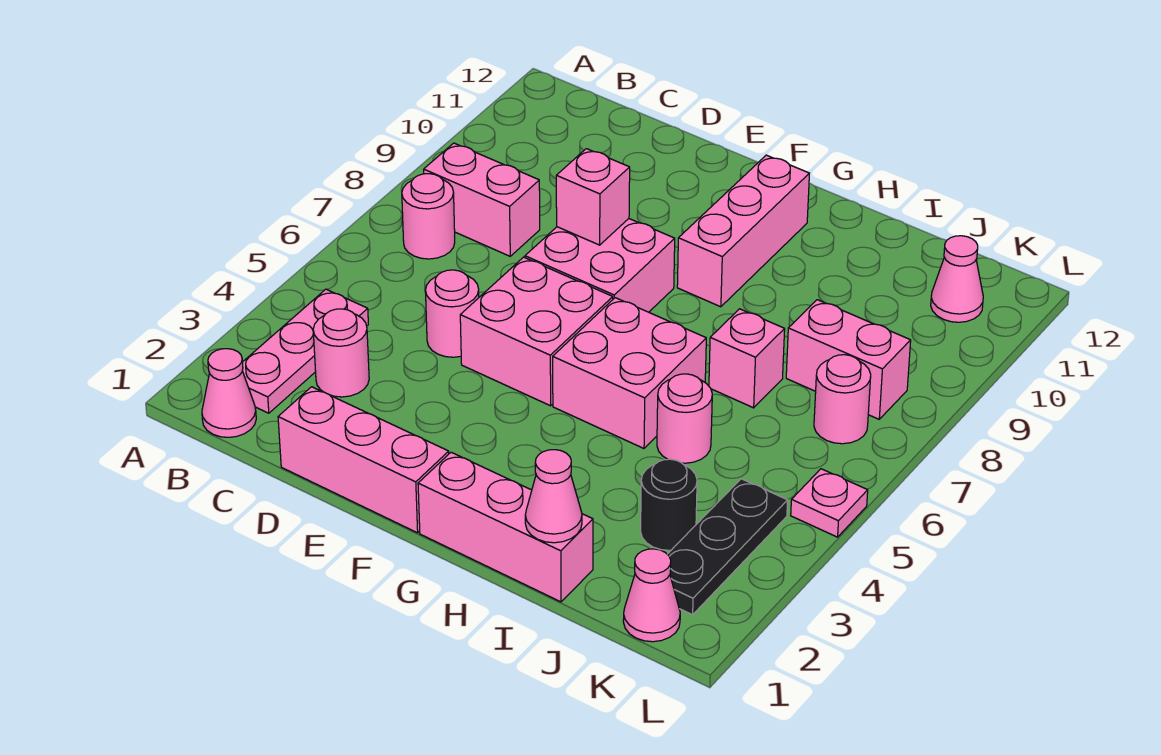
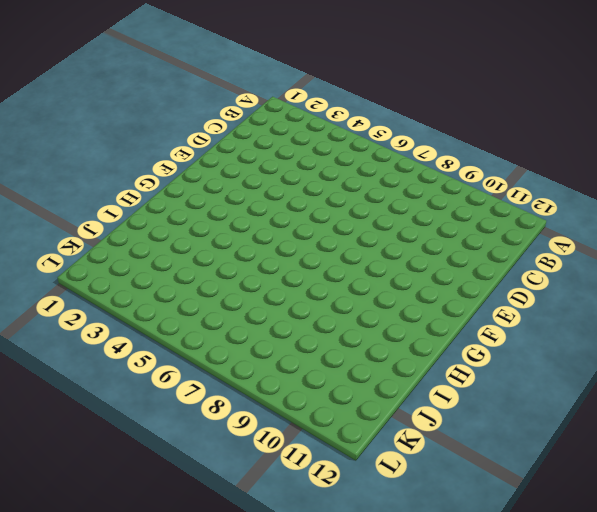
none -> pink 1x1 cone [202,349,256,437]
none -> pink 1x3 plate [242,289,368,413]
none -> pink 1x1 round brick [402,174,455,259]

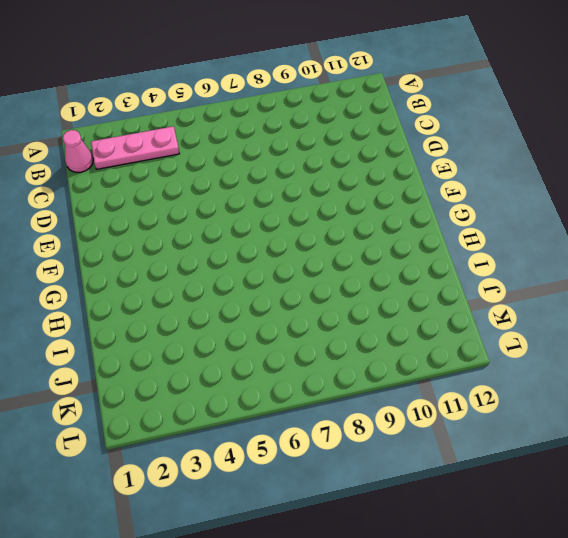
none -> pink 1x1 round brick [402,174,455,259]
none -> pink 1x2 brick [424,143,540,256]
none -> pink 1x1 round brick [313,309,369,397]

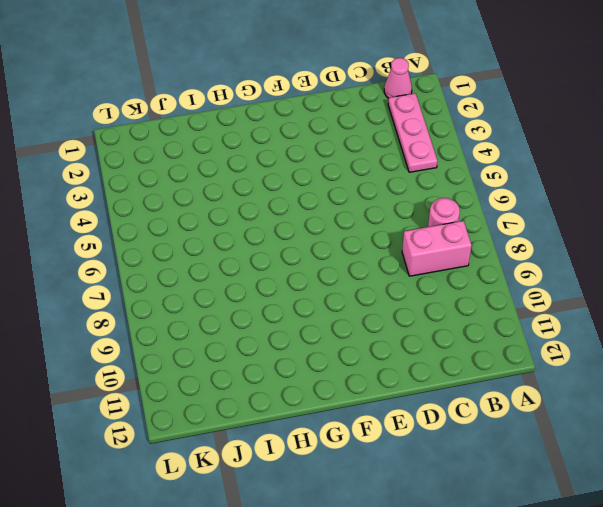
none -> pink 1x1 round brick [313,309,369,397]
none -> pink 1x3 brick [278,387,449,533]
none -> pink 1x1 round brick [426,270,479,357]

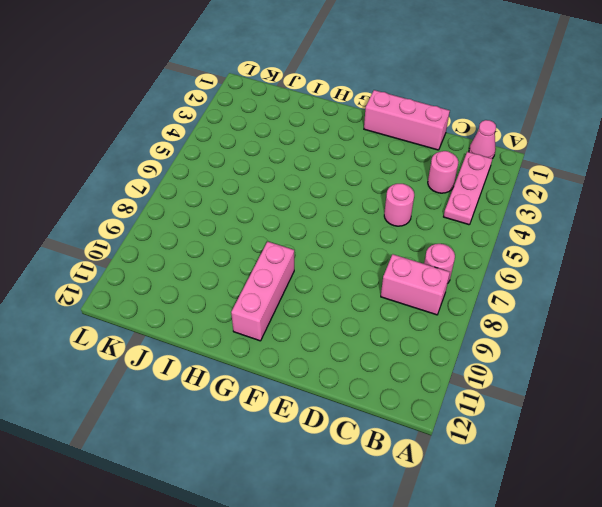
none -> pink 2x2 brick [460,257,613,406]
none -> pink 2x2 brick [525,219,675,312]
none -> pink 1x3 brick [418,452,593,602]

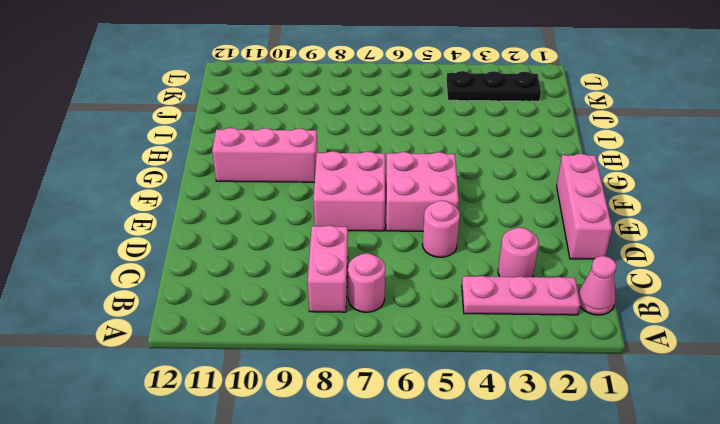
none -> pink 1x3 brick [418,452,593,602]
none -> pink 2x2 brick [553,298,706,448]
none -> pink 1x1 round brick [657,374,712,463]

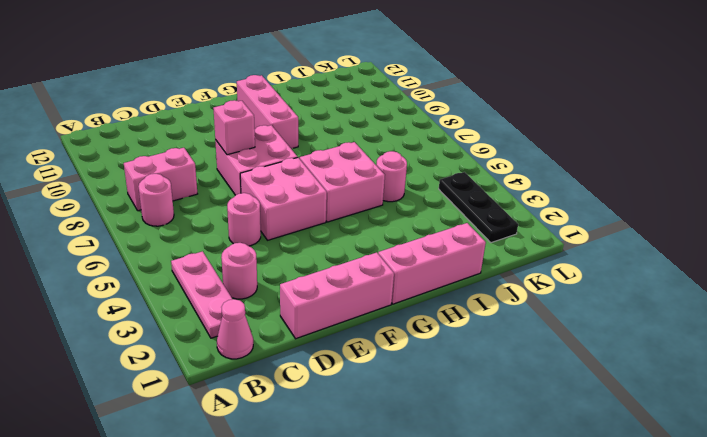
none -> pink 1x1 brick [709,309,785,408]
none -> black 1x1 round brick [641,459,697,550]
none -> pink 1x2 brick [786,300,911,419]

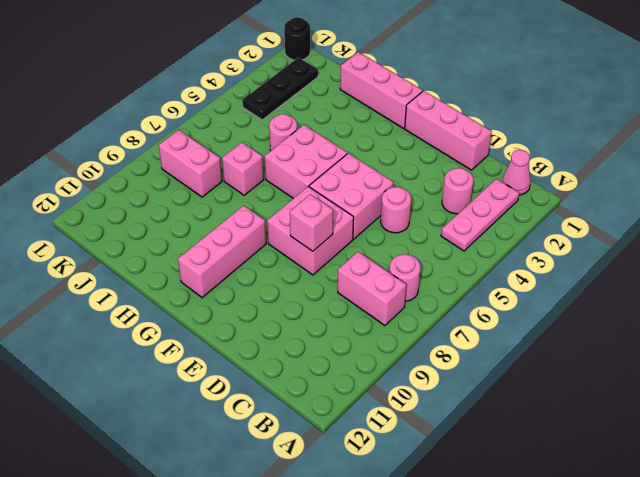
black 1x1 round brick [284,17,310,60] -> black 1x1 round brick moved to [641,459,697,550]
none -> pink 1x1 cone [623,549,680,642]
none -> pink 1x1 round brick [814,355,871,444]
none -> pink 1x1 cone [931,236,983,322]

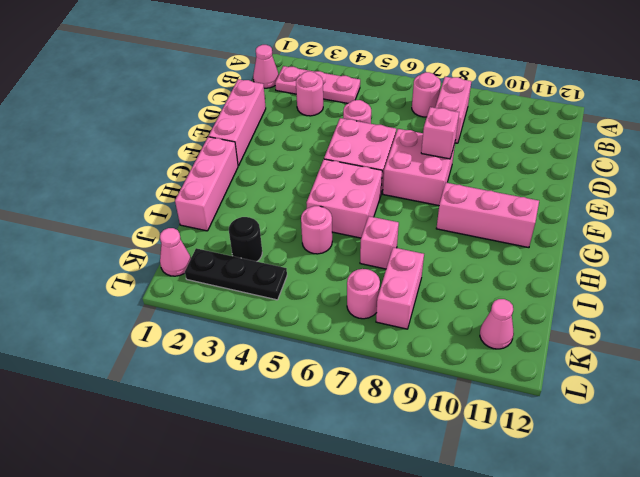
none -> pink 1x1 plate [791,469,868,537]
none -> pink 1x1 cone [525,450,582,543]

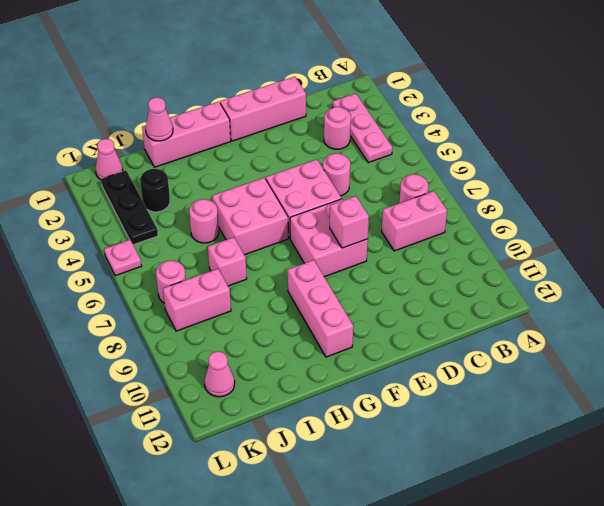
none -> pink 1x1 cone [202,349,256,437]

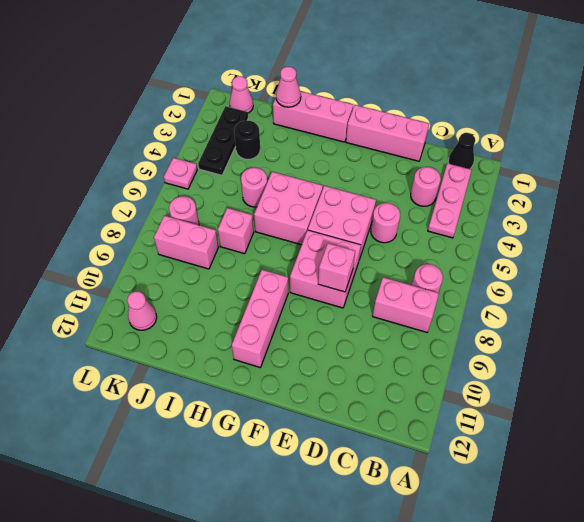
black 1x1 cone [448,133,475,169] -> pink 1x1 cone [202,349,256,437]

